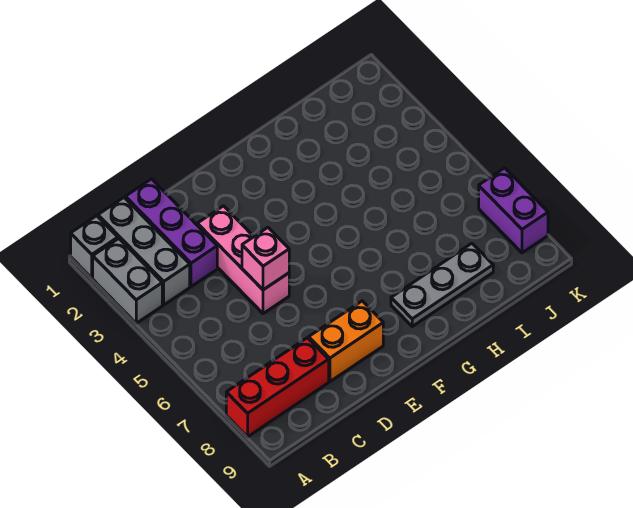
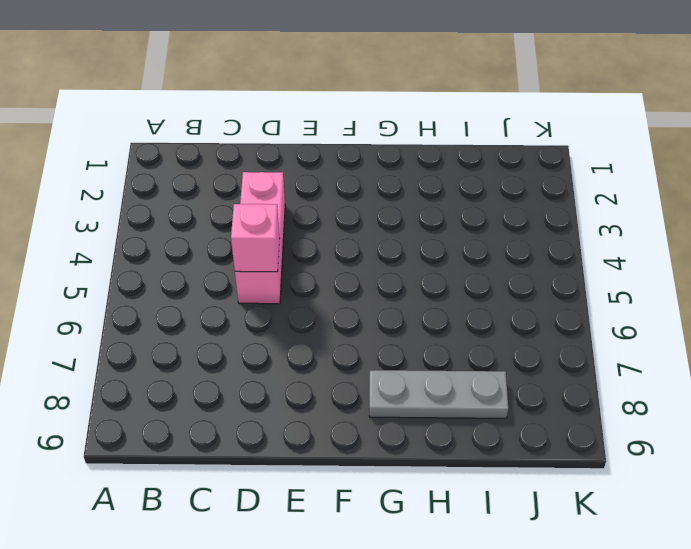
none -> grey 1x1 brick [71,216,118,278]
none -> grey 1x2 brick [93,238,162,323]

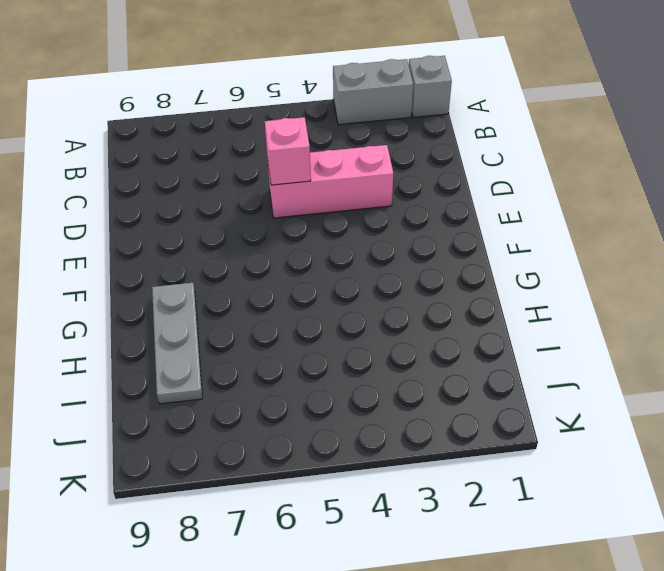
none -> red 1x3 brick [226,338,329,437]
none -> grey 1x3 brick [98,198,190,305]

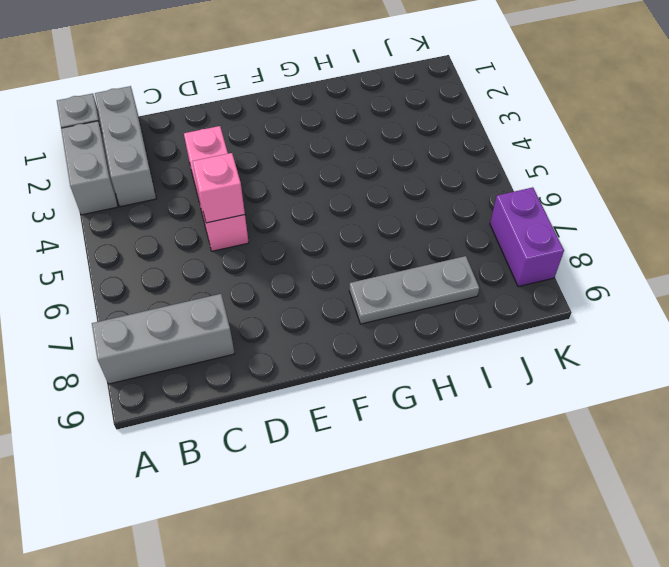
grey 1x3 brick [92,294,235,384] -> red 1x3 brick [226,338,329,437]
none -> purple 1x3 brick [125,179,217,287]
none -> orange 1x2 brick [309,301,383,382]

